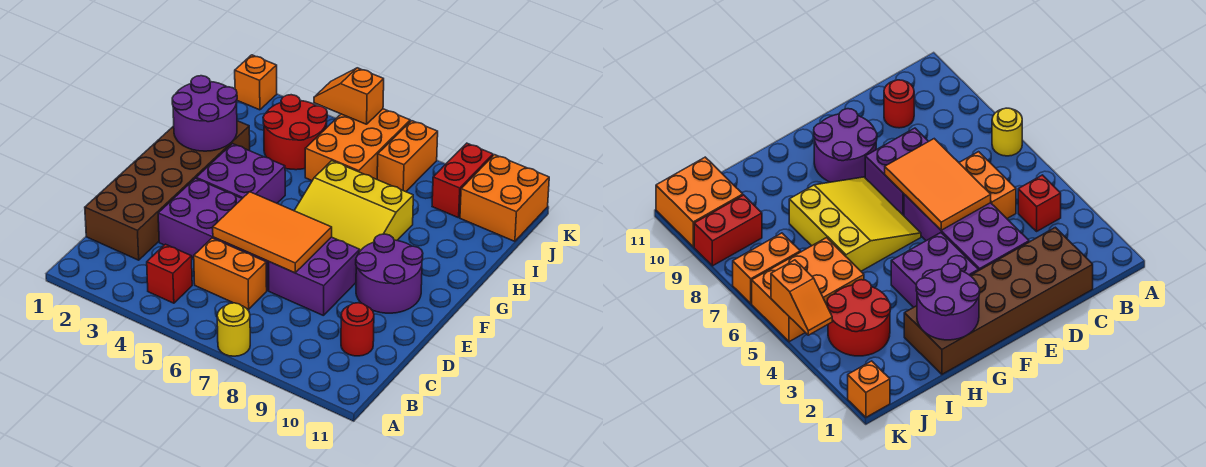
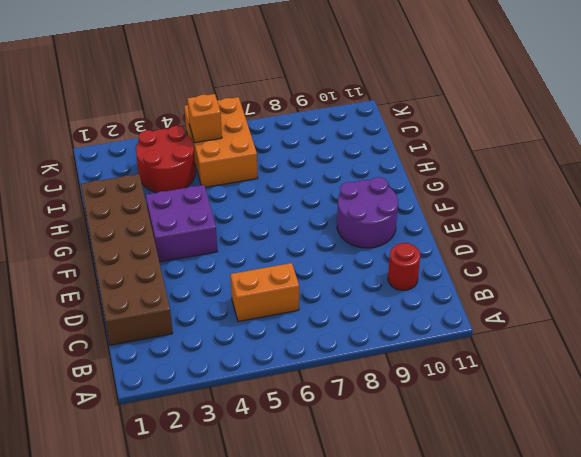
orange 1x1 brick [187,94,222,143] -> orange 1x1 brick moved to [235,55,277,110]
none -> yellow 1x1 round brick [217,303,250,356]
none -> red 1x1 brick [147,244,192,303]
none -> purple 2x4 brick [158,178,269,290]

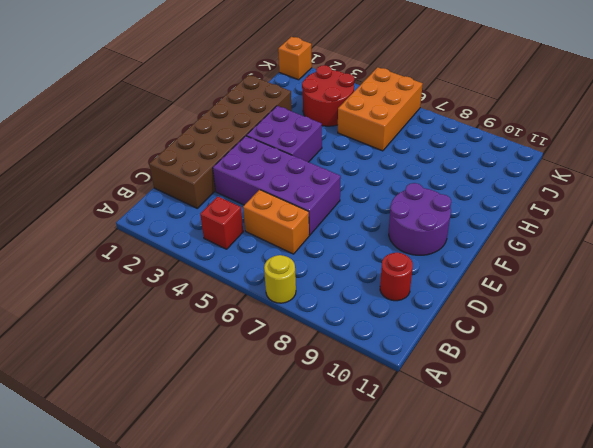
none -> purple 2x2 brick [269,237,360,316]
none -> yellow 3x3 slope [294,161,413,251]
none -> orange 1x2 brick [377,121,438,192]

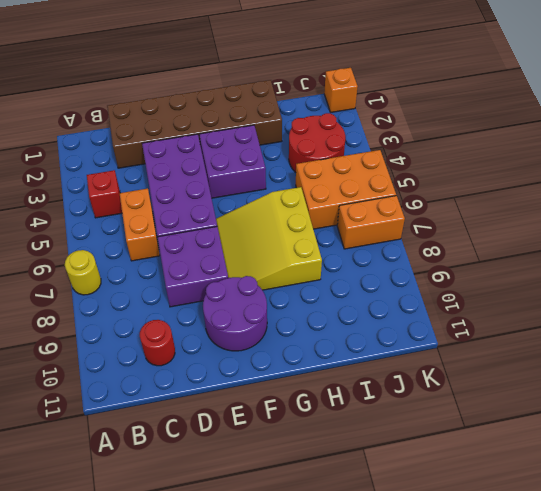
none -> red 1x2 brick [432,143,493,218]
none -> orange 2x2 brick [460,155,549,241]
none -> orange 2x3 tile [213,192,332,273]

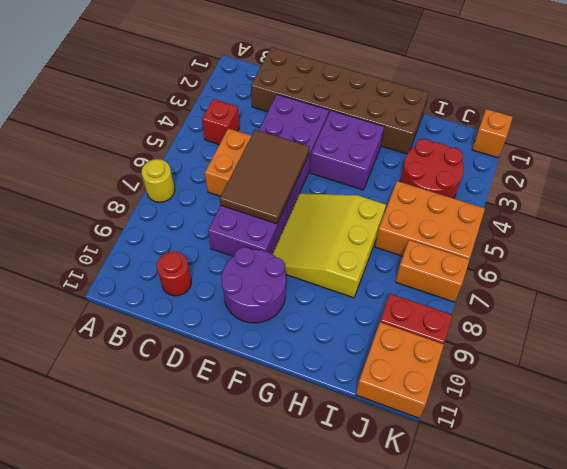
brown 2x3 tile [220,130,310,224] -> orange 2x3 tile [213,192,332,273]
none -> purple 2x2 round brick [172,76,237,151]
none -> orange 1x2 slope [314,68,384,124]

